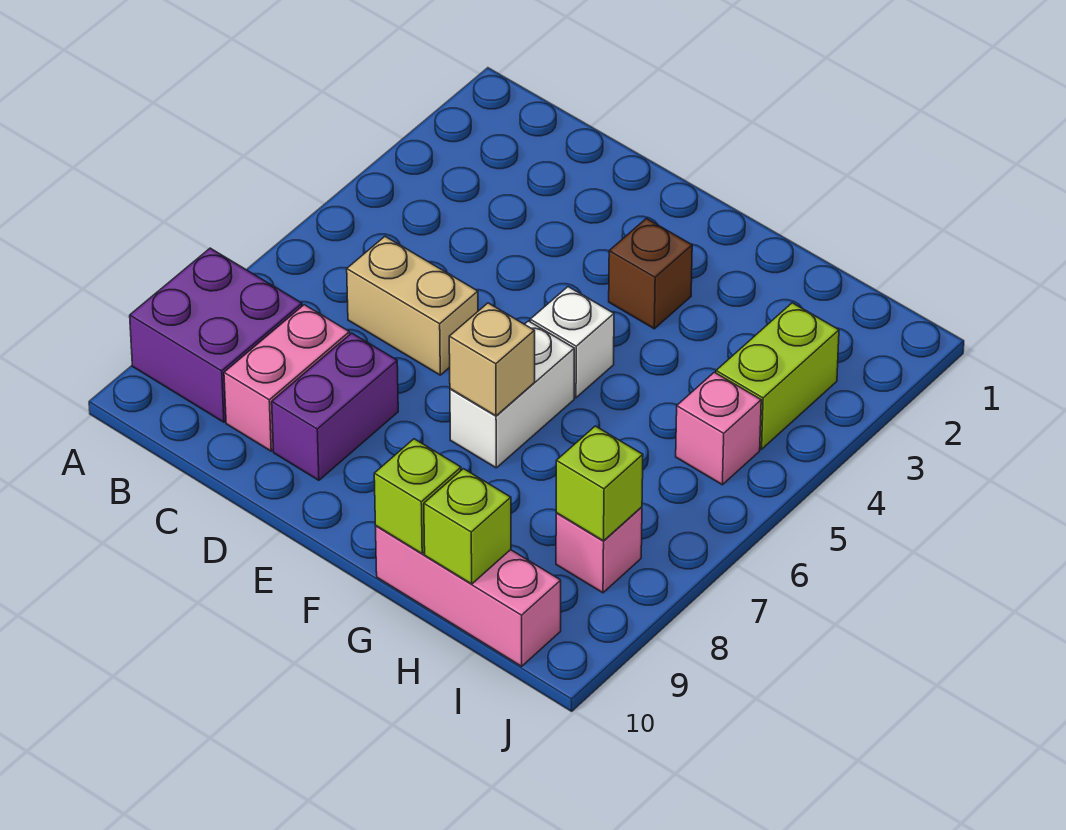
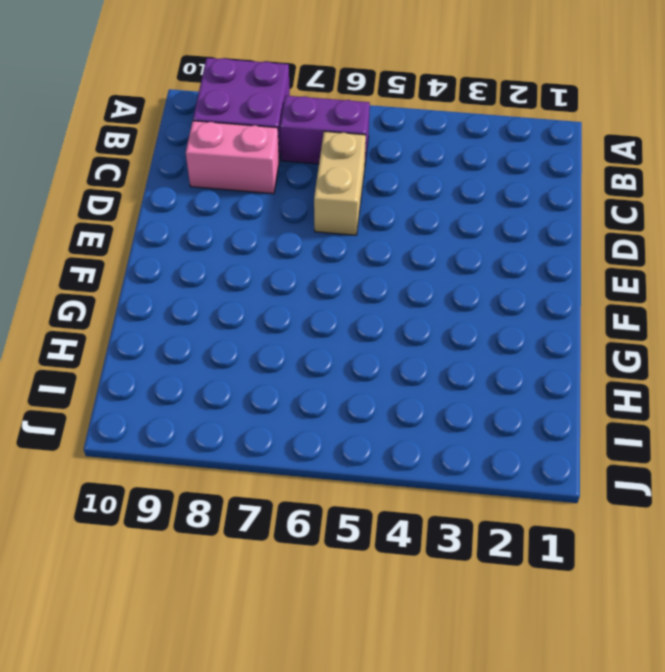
purple 1x2 brick [280,96,370,164] -> purple 1x2 brick moved to [272,333,398,480]
none -> brown 1x1 brick [609,219,692,329]
none -> white 1x1 brick [530,287,614,398]
none -> white 1x2 brick [450,321,574,468]

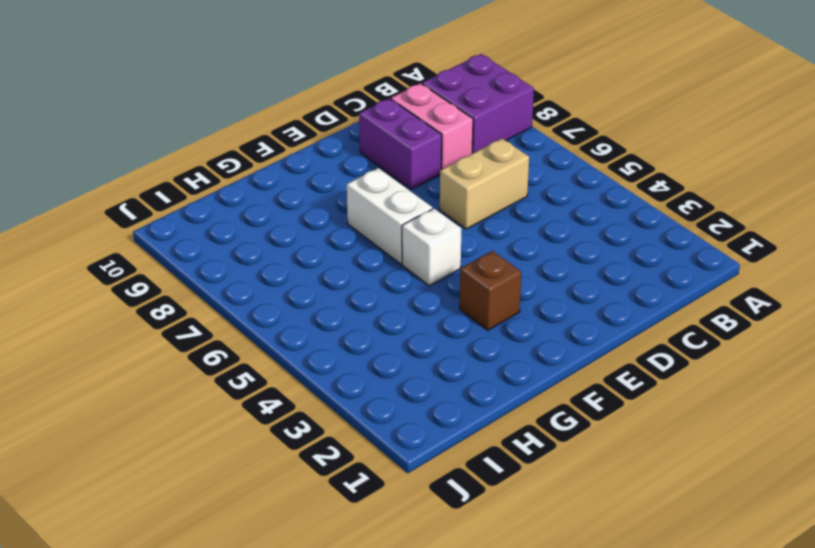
none -> pink 1x3 brick [376,526,561,666]
none -> lime 1x2 brick [716,303,839,449]
none -> pink 1x1 brick [676,372,761,485]

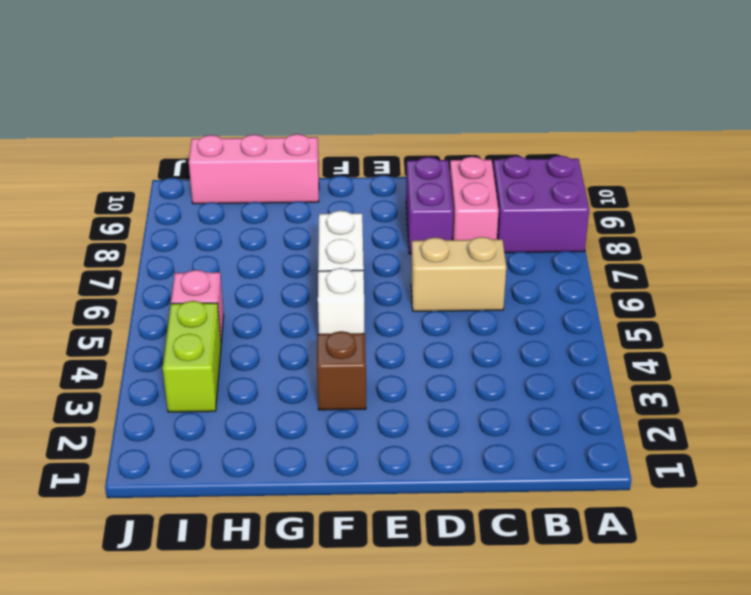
none -> pink 1x1 brick [556,507,642,593]
none -> tan 1x1 brick [449,303,535,416]
none -> lime 1x1 brick [374,439,461,554]

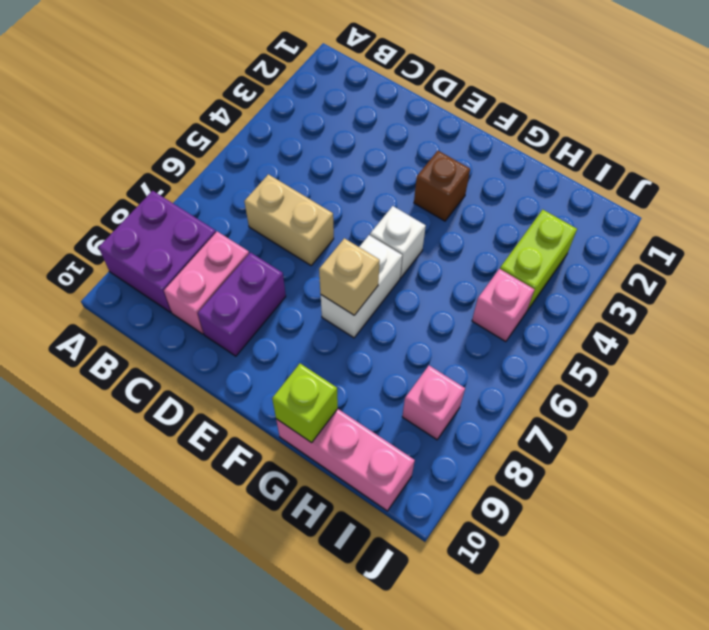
none -> lime 1x1 brick [424,469,511,584]
none -> lime 1x1 brick [556,426,643,541]

